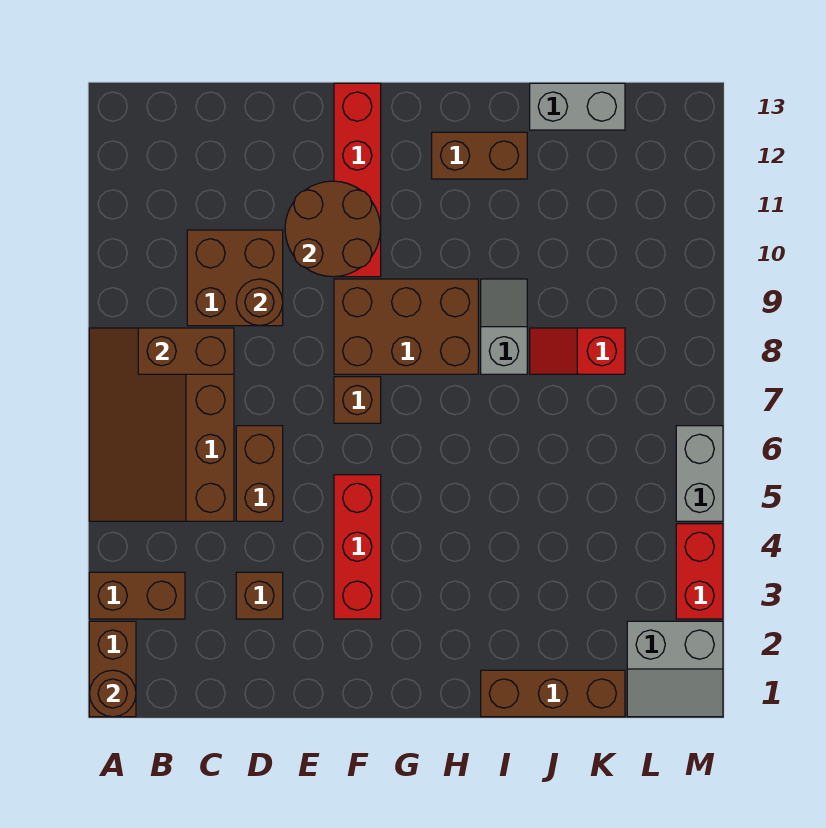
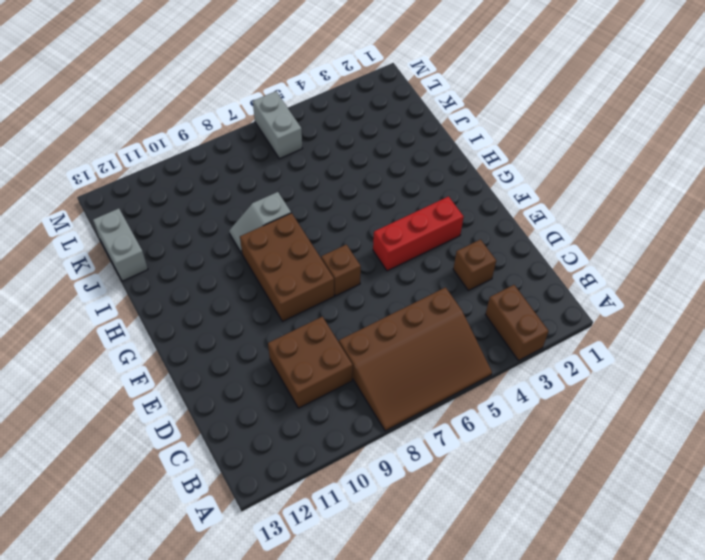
grey 1x2 brick [253,91,302,159] -> grey 1x2 brick turned to [676,426,723,521]
none -> brown 1x2 brick [89,621,136,717]
none -> brown 1x2 brick [236,426,283,521]
none -> red 1x4 brick [334,83,381,277]

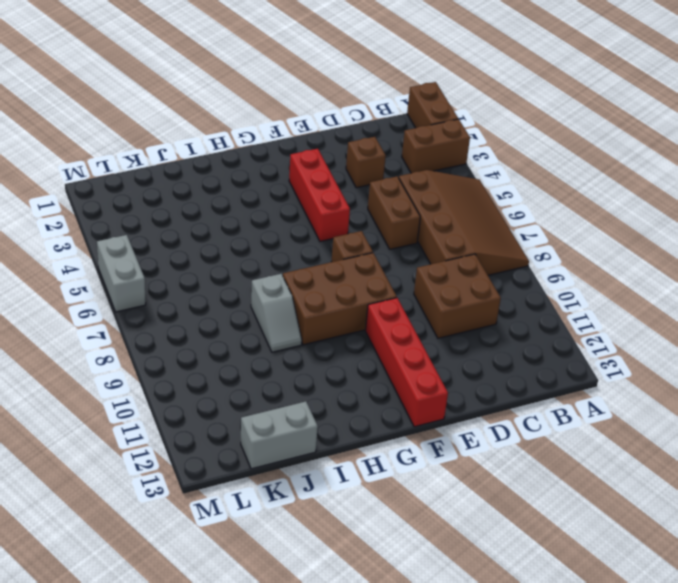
none -> brown 1x2 brick [432,132,527,179]
none -> brown 1x3 brick [481,670,625,717]
none -> red 1x2 slope [530,328,625,374]

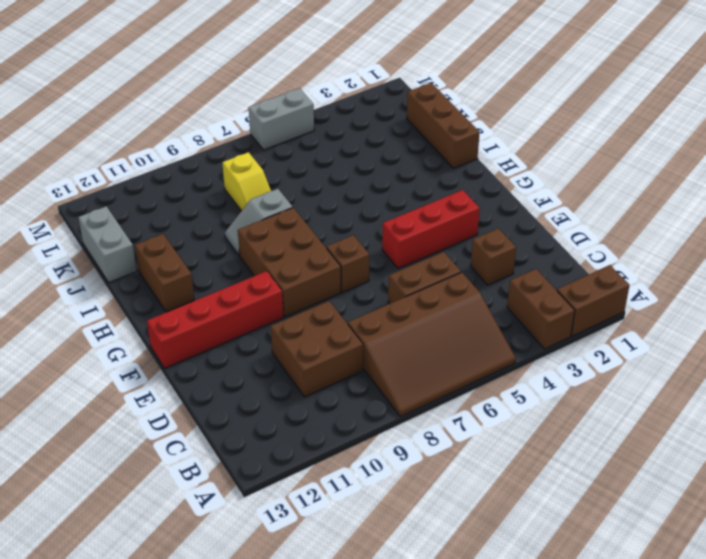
yellow 1x2 slope [222,152,271,211] -> red 1x2 slope [530,328,625,374]
none -> grey 2x2 slope [627,621,723,717]
none -> red 1x2 brick [676,524,723,619]
none -> brown 1x1 round brick [89,670,136,717]

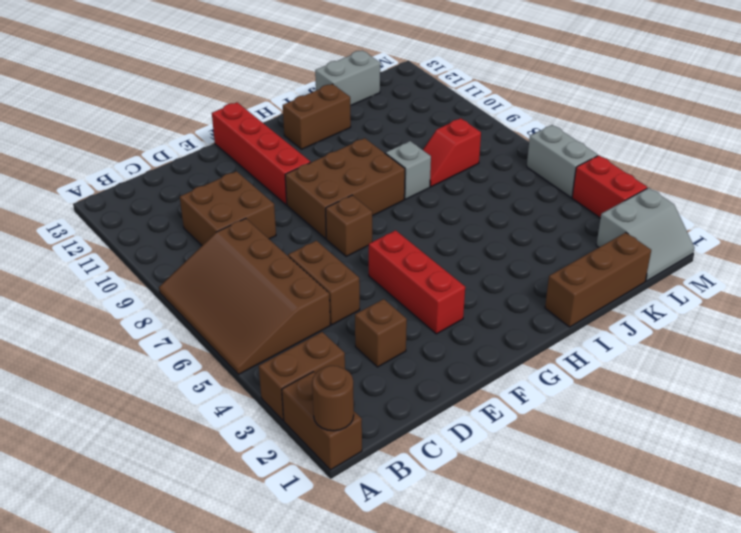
none -> brown 1x2 brick [138,328,234,374]
none -> brown 1x1 round brick [236,279,283,326]
none -> brown 2x2 round brick [285,181,381,277]

